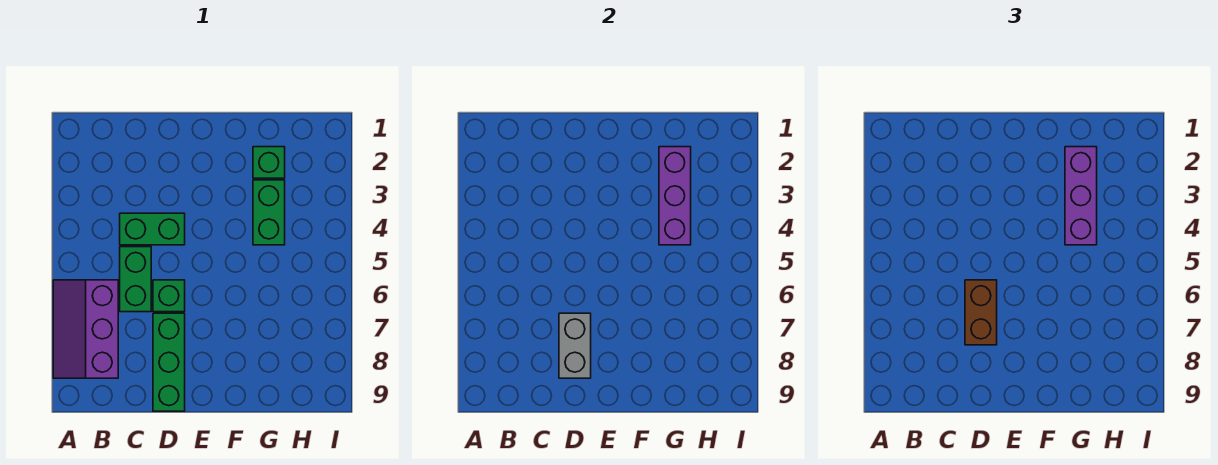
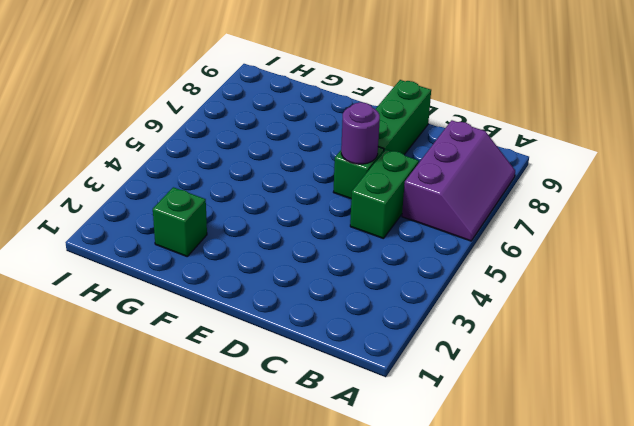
purple 1x1 round brick [341,102,380,164] -> none
none -> green 1x2 brick [120,213,185,245]
none -> green 1x2 brick [253,180,285,245]

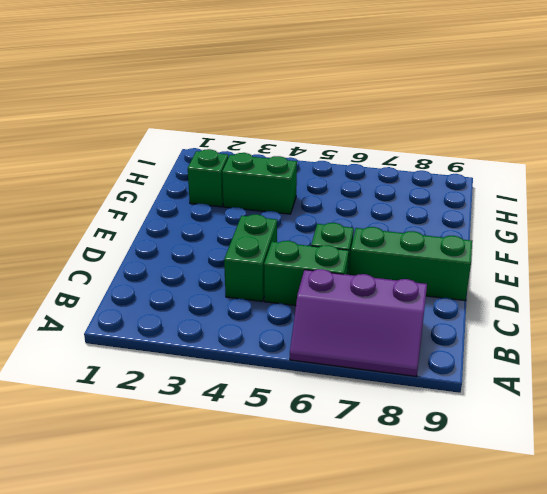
none -> grey 1x2 brick [559,313,591,378]
none -> purple 1x3 brick [659,147,691,245]

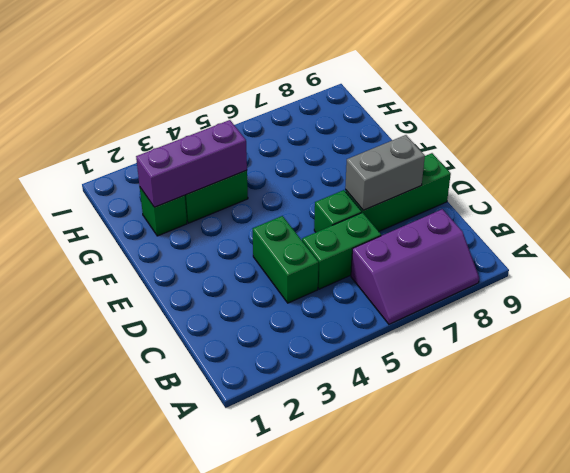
none -> brown 1x2 brick [965,280,997,345]
none -> purple 1x3 brick [1065,147,1097,245]

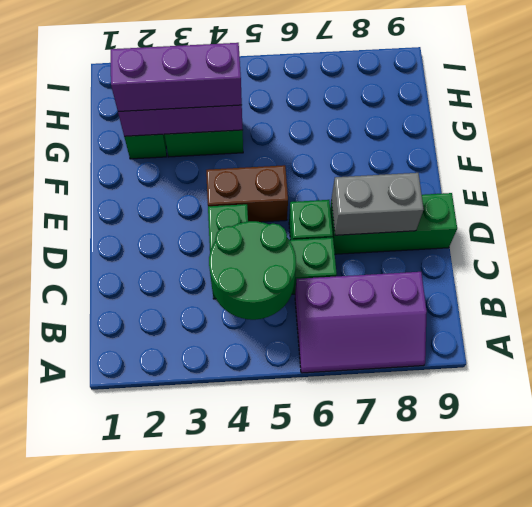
green 2x2 round brick [209,221,296,320] -> none
brown 1x2 brick [206,165,288,222] -> brown 1x2 brick moved to [965,280,997,345]

